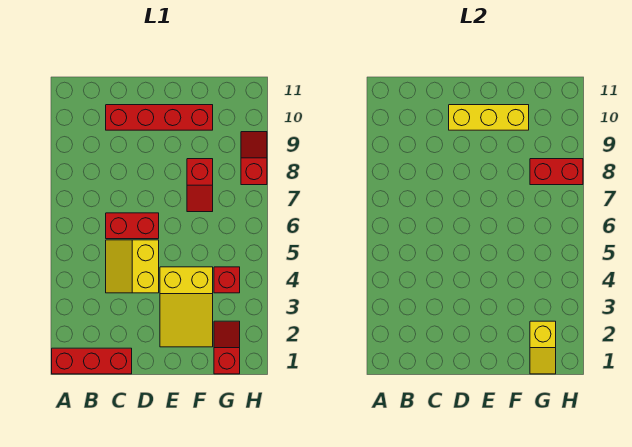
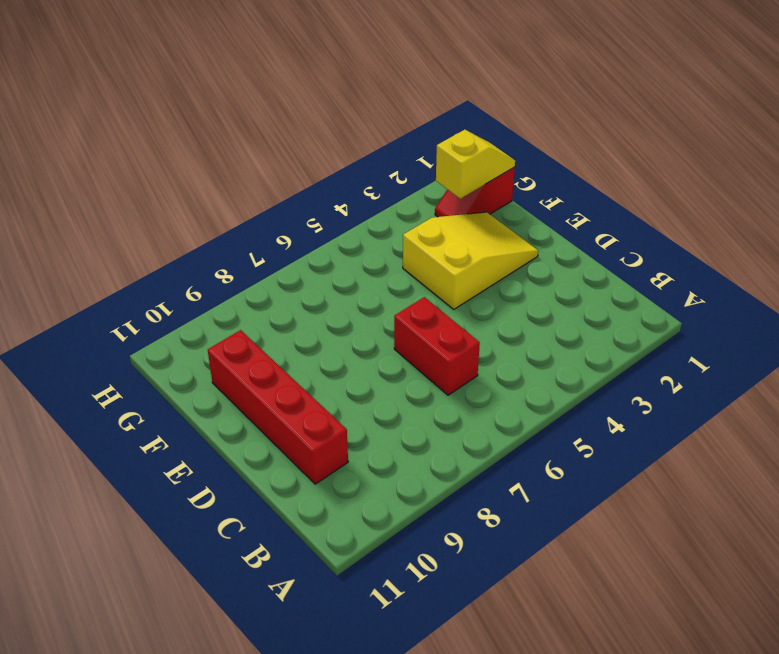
none -> red 1x3 brick [52,348,132,374]
none -> yellow 2x2 slope [106,240,159,293]
none -> red 1x2 slope [187,159,213,212]

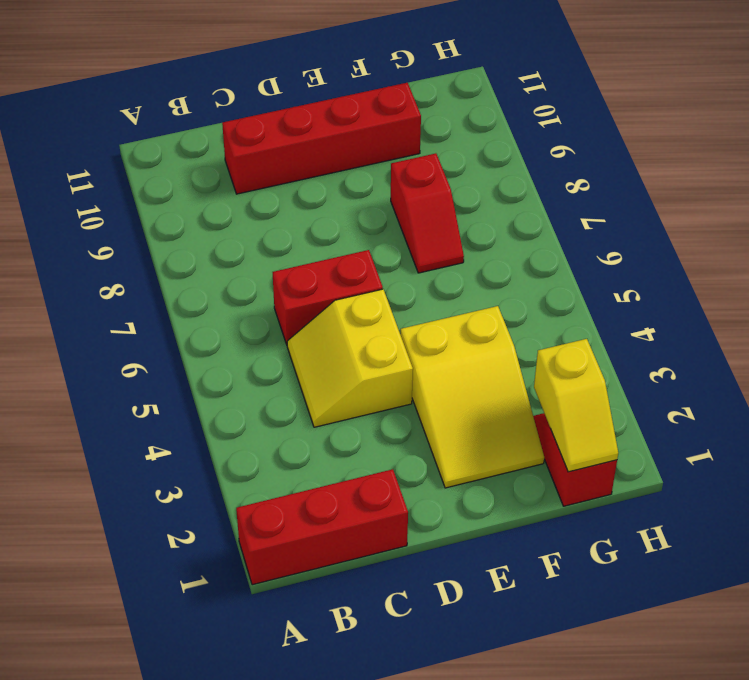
none -> red 1x1 brick [214,267,240,293]
none -> red 1x2 slope [241,132,267,185]
none -> yellow 1x3 brick [449,105,529,130]

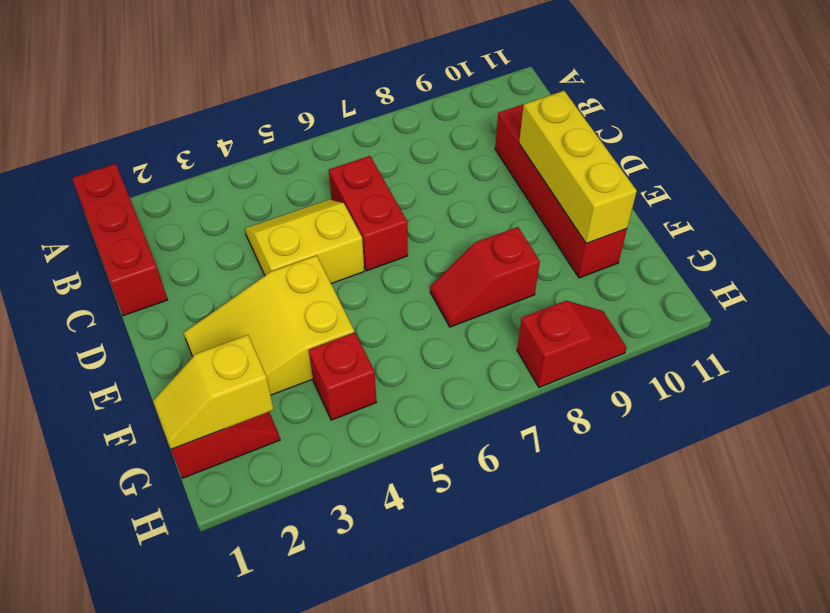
none -> red 1x2 brick [530,159,583,185]

